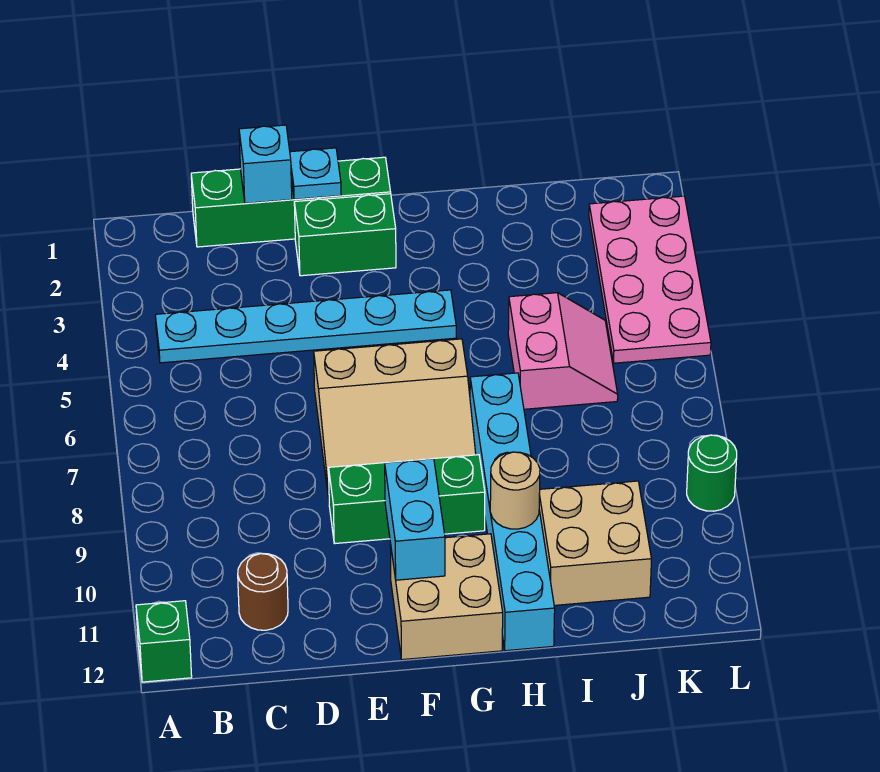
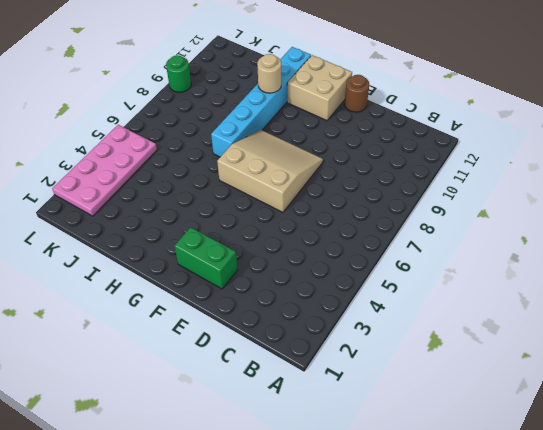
brown 1x1 round brick [344,75,369,112] -> brown 1x1 round brick moved to [238,554,288,630]
none -> green 1x1 brick [136,601,192,682]
none -> cyan 1x6 plate [155,290,456,363]
none -> green 1x4 brick [191,157,391,247]

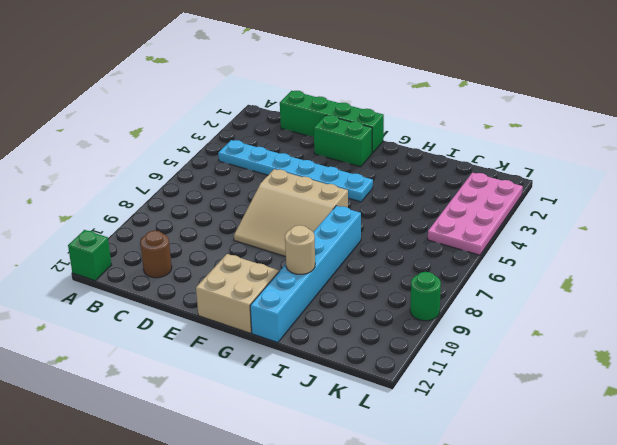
none -> green 1x3 brick [329,455,485,544]
none -> pink 2x2 slope [508,293,618,409]
none -> tan 2x2 brick [539,481,652,605]

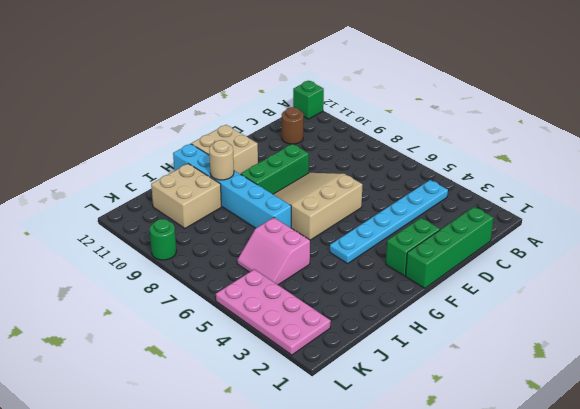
none -> cyan 1x1 brick [239,125,292,203]
none -> cyan 1x1 plate [290,148,341,199]
none -> cyan 1x2 brick [385,459,445,580]

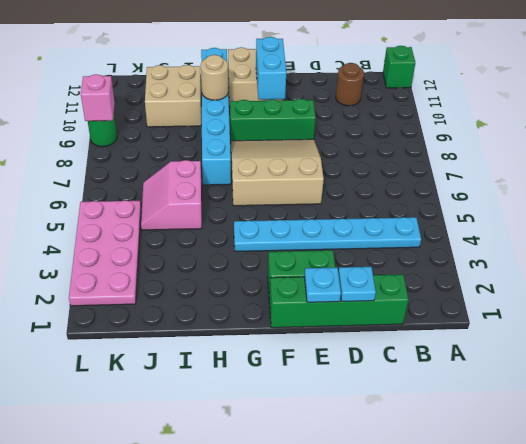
cyan 1x1 plate [338,267,376,302] -> cyan 1x1 brick [239,125,292,203]
pink 1x1 brick [81,74,115,121] -> none

